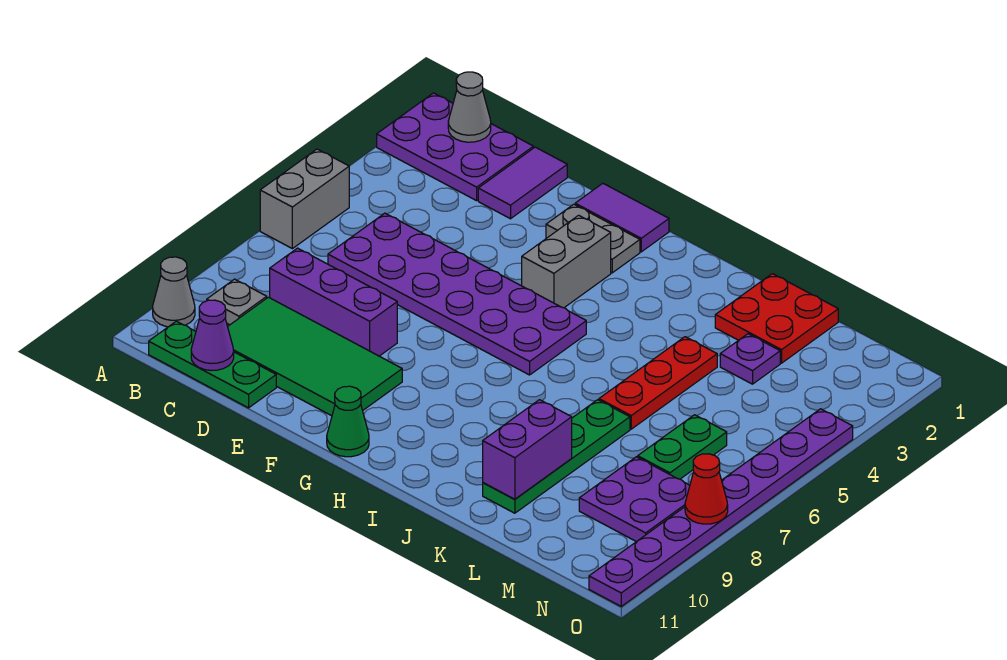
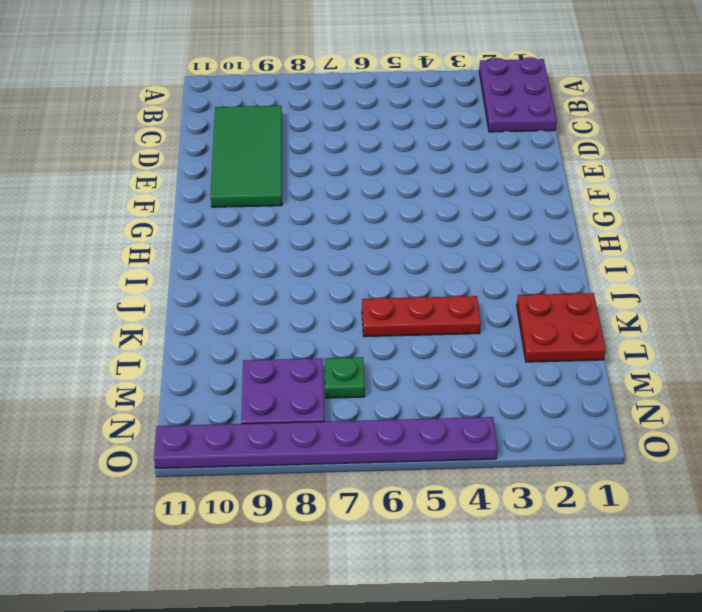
green 1x1 plate [325,357,365,398] -> green 1x2 plate [638,415,727,479]
none -> grey 1x2 brick [260,149,349,249]
none -> grey 1x1 cone [153,257,195,327]
none -> grey 1x1 plate [207,279,267,325]

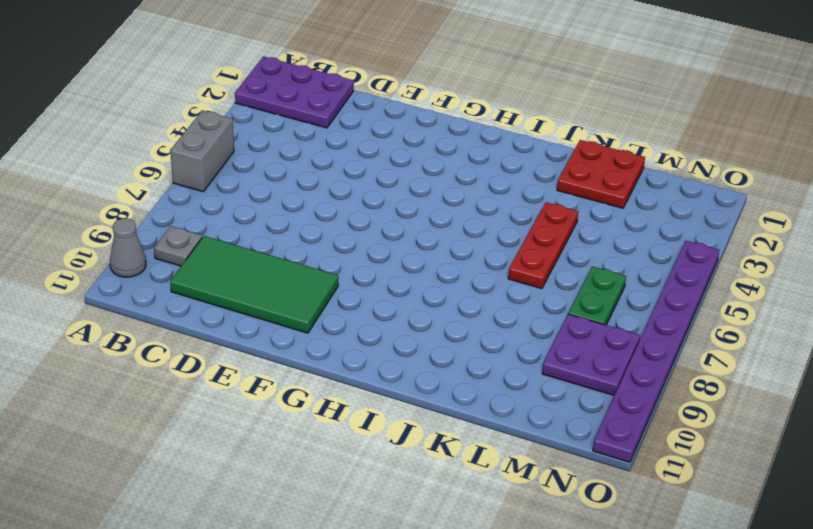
none -> green 1x3 plate [149,321,276,408]
none -> purple 2x6 plate [328,213,586,375]
none -> purple 1x3 brick [270,248,397,356]

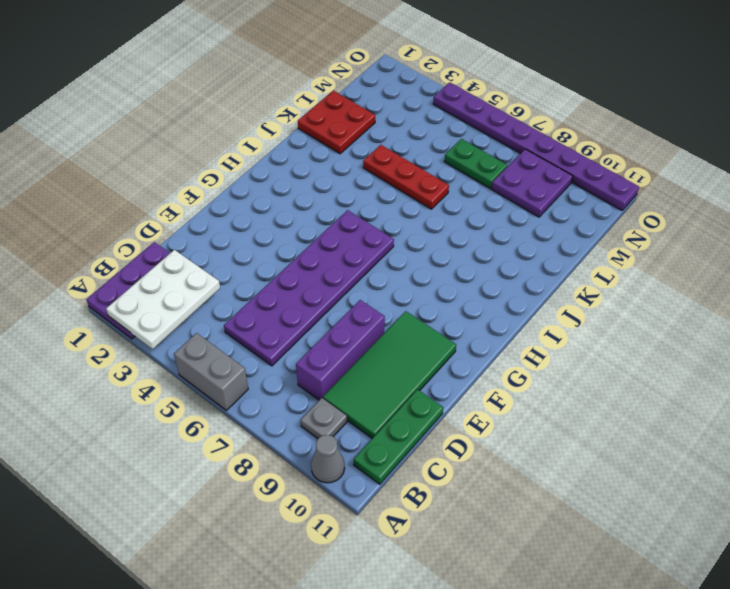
white 2x3 plate [106,250,220,349] -> none
none -> purple 1x2 tile [478,147,567,219]
none -> purple 1x2 tile [575,183,669,252]
none -> grey 1x2 plate [546,204,640,273]

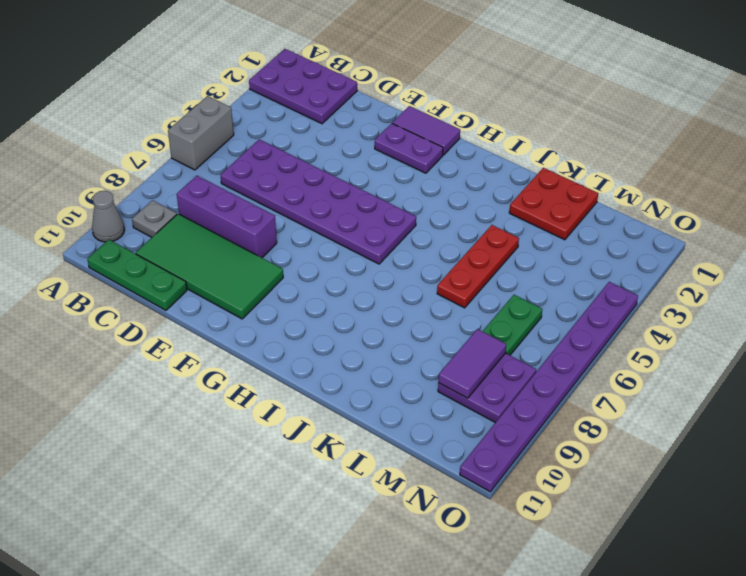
purple 1x2 plate [375,123,443,173] -> grey 1x2 plate [546,204,640,273]
purple 1x2 tile [438,329,506,398] -> purple 1x2 tile moved to [478,147,567,219]
none -> grey 1x2 brick [522,215,611,308]
none -> green 1x1 cone [327,386,369,457]
none -> green 1x4 plate [483,400,630,513]

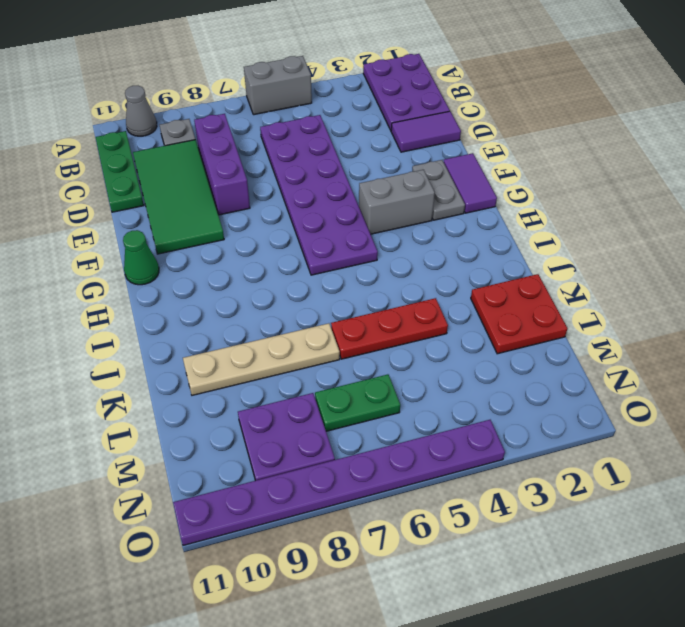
tan 1x4 plate [183,323,340,395] -> green 1x4 plate [483,400,630,513]
none -> purple 1x1 plate [720,334,780,384]
none -> grey 1x1 cone [448,72,491,142]
none -> purple 1x1 cone [191,300,234,371]

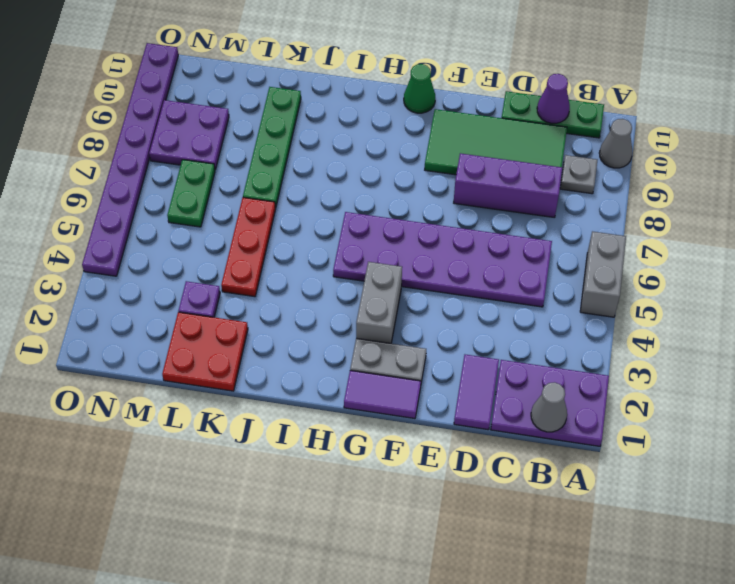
none -> purple 1x2 brick [483,400,572,499]
none -> red 1x1 cone [685,454,728,524]

